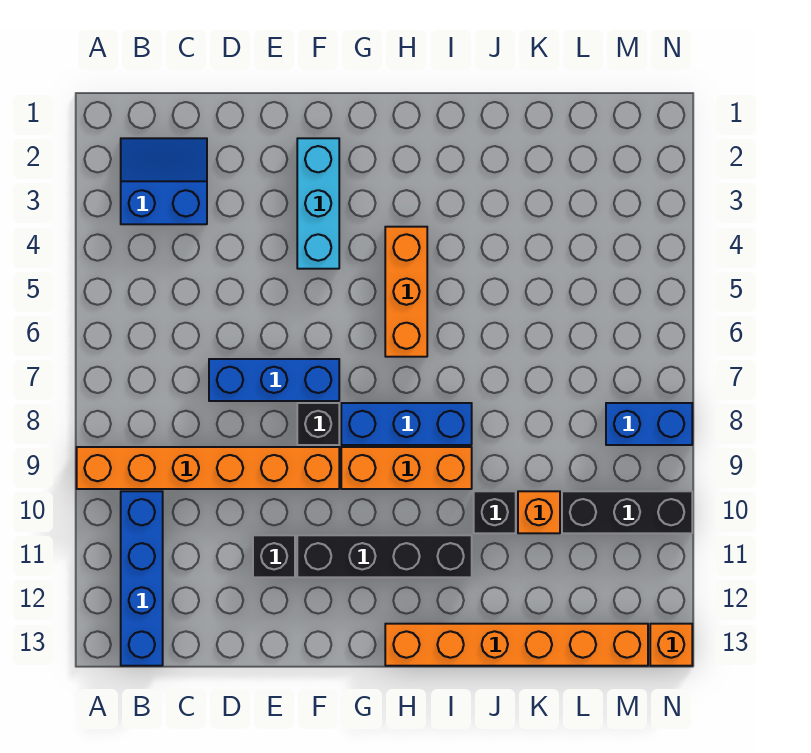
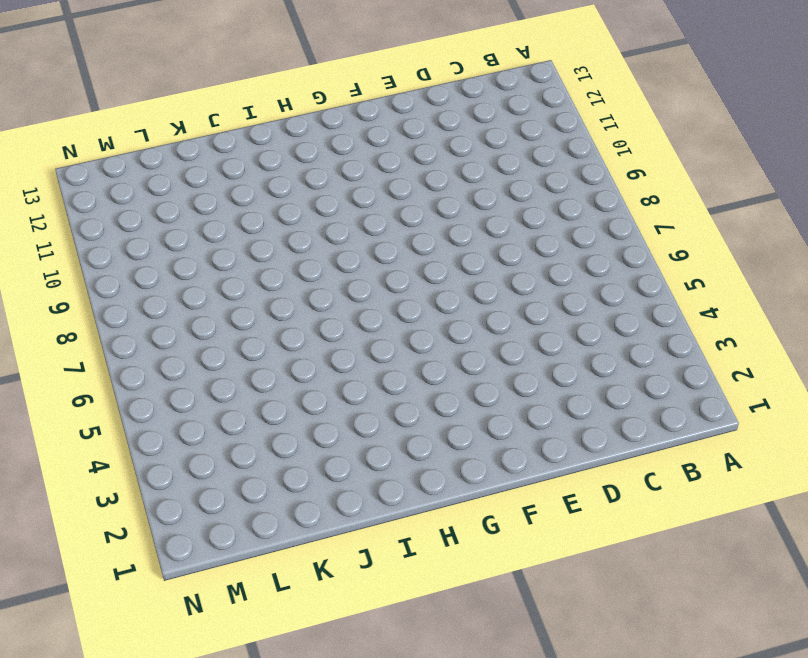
none -> orange 1x6 brick [77,447,339,489]
none -> blue 2x2 slope [121,138,207,224]
none -> blue 1x4 brick [121,491,163,666]

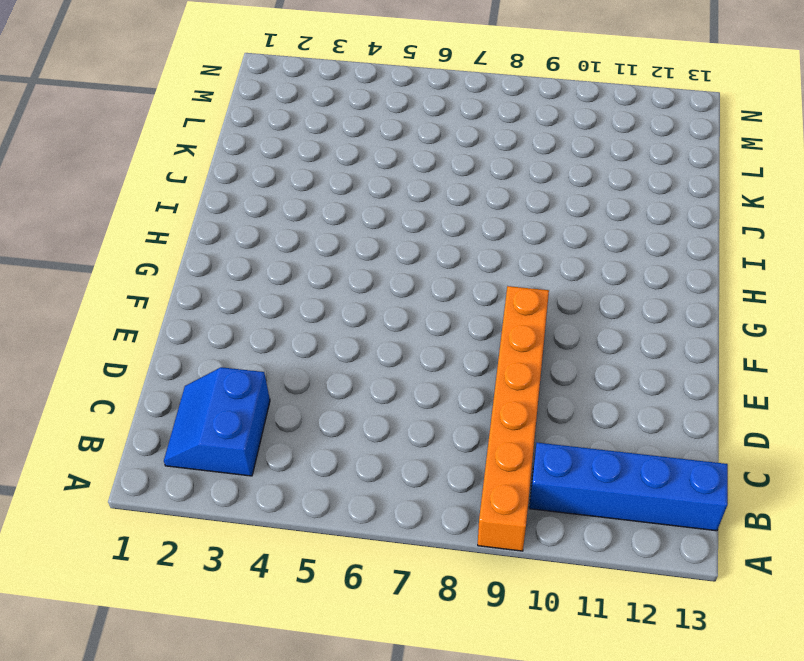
none -> blue 1x3 brick [209,359,339,401]
none -> black 1x1 brick [253,535,295,577]
none -> cyan 1x3 brick [297,138,339,269]

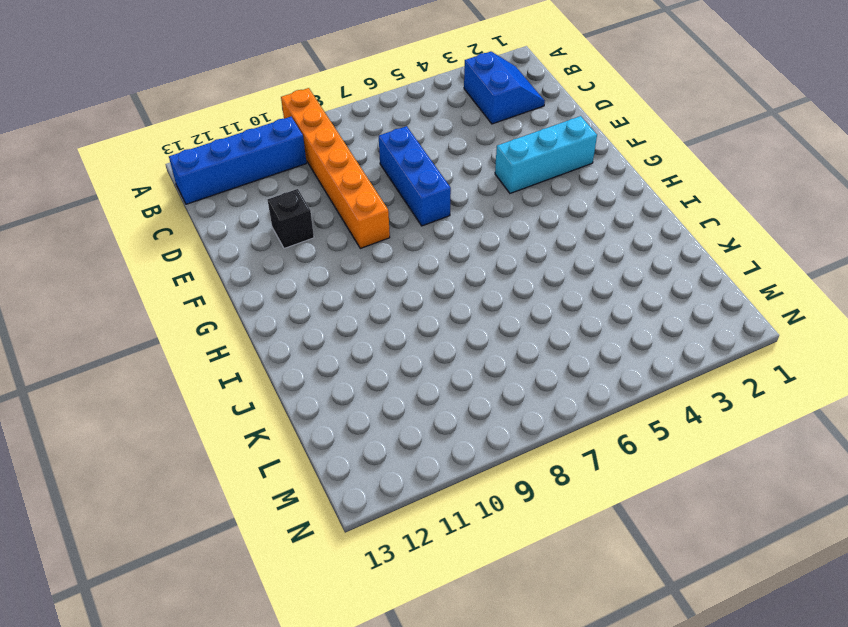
none -> black 1x1 brick [297,403,339,445]
none -> black 1x4 brick [297,535,472,577]
none -> blue 1x3 brick [341,403,472,445]

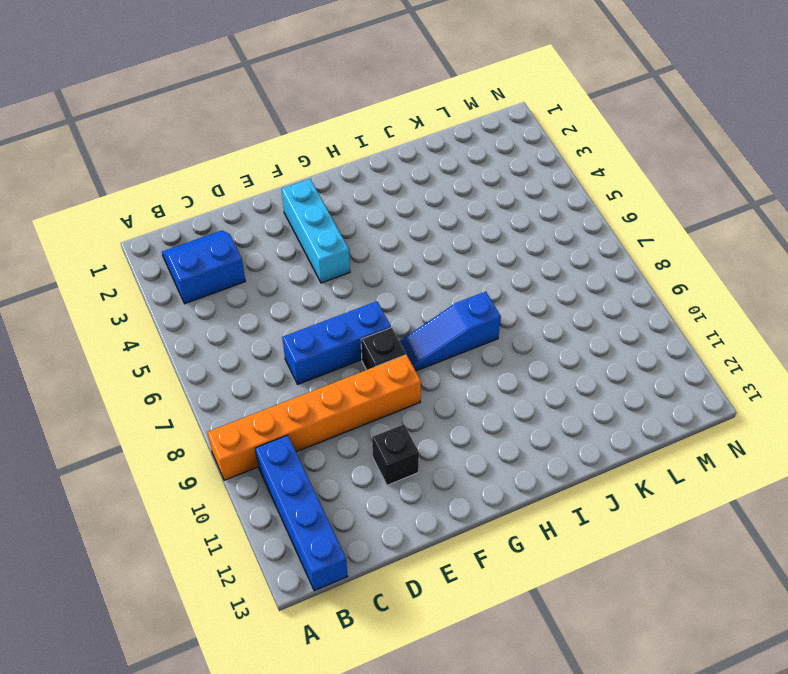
blue 1x3 slope [399,292,501,371] -> blue 1x3 brick [341,403,472,445]
none -> black 1x4 brick [297,535,472,577]
none -> orange 1x3 brick [341,447,472,489]
none -> orange 1x3 brick [385,227,427,357]

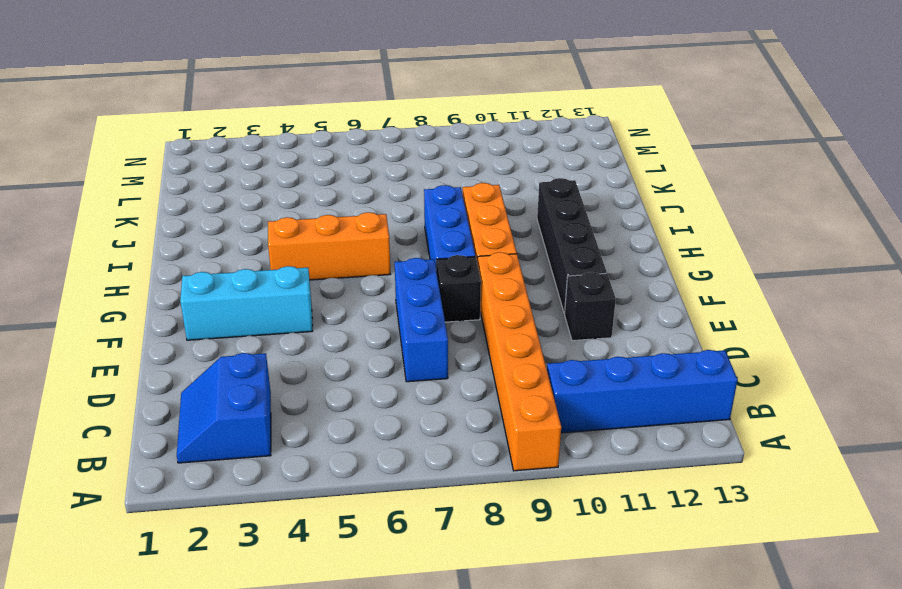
none -> orange 1x6 brick [385,624,648,666]
none -> black 1x1 brick [474,491,516,533]
none -> orange 1x1 brick [518,491,560,533]

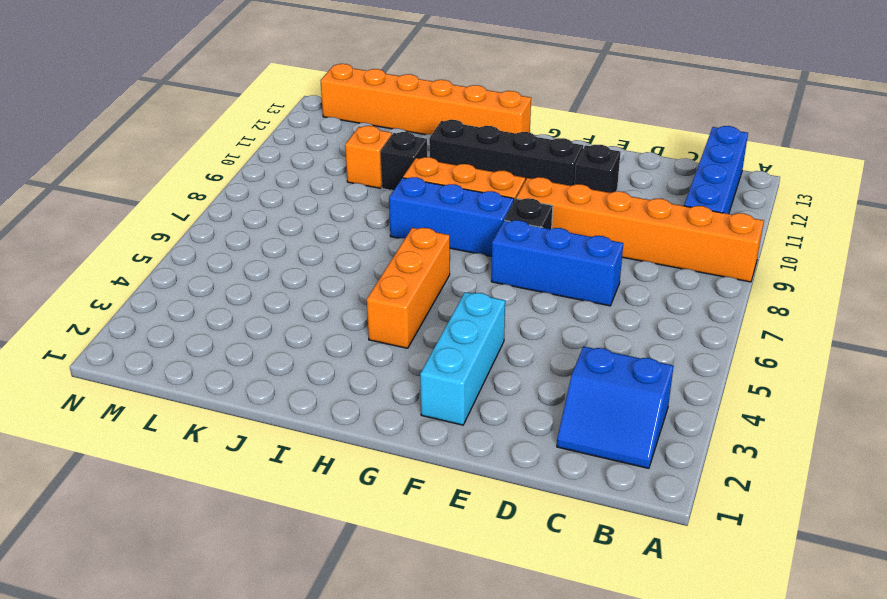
none -> black 1x3 brick [562,491,692,533]
none -> blue 1x2 brick [606,403,692,445]
none -> orange 1x1 brick [650,624,692,666]

